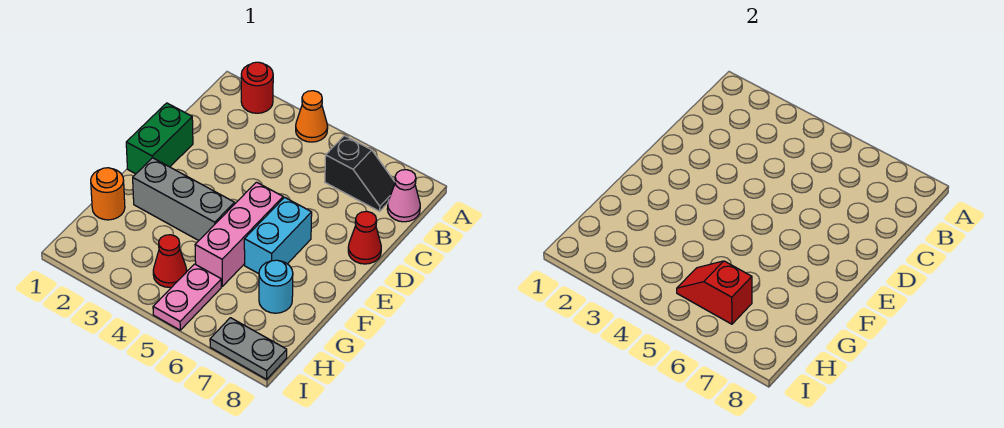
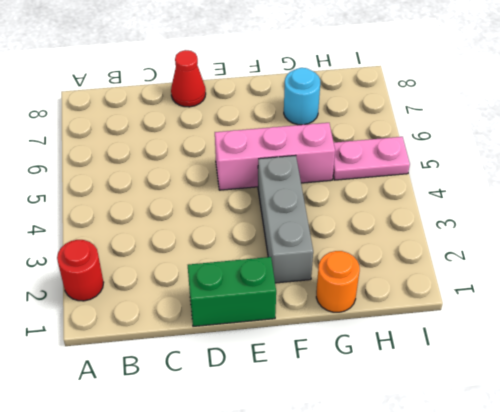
none -> orange 1x1 cone [296,91,328,142]
none -> black 1x2 slope [325,136,395,211]
none -> pink 1x1 cone [387,170,420,222]

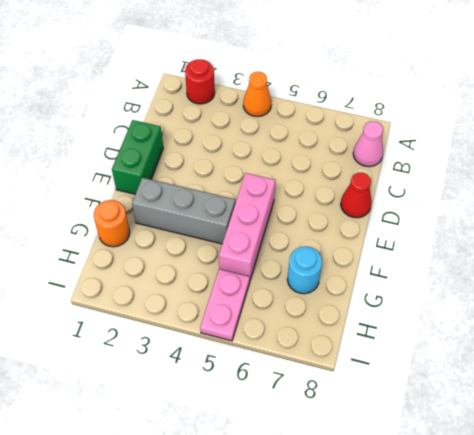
none -> black 1x2 slope [325,136,395,211]
none -> cyan 1x2 brick [244,197,312,274]
none -> red 1x1 cone [153,235,187,287]

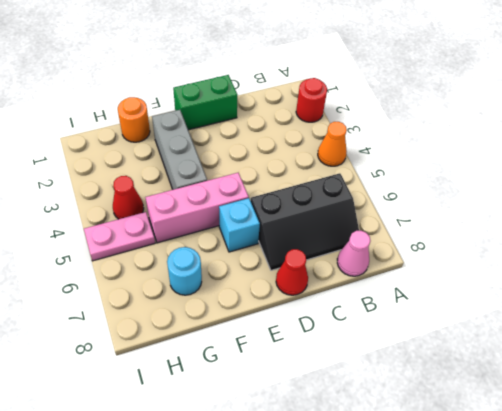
black 2x3 slope [251,173,359,270] -> black 1x2 slope [325,136,395,211]
cyan 1x1 brick [219,198,260,252] -> cyan 1x2 brick [244,197,312,274]
none -> grey 1x2 plate [210,318,287,379]
none -> red 1x2 slope [677,261,752,324]

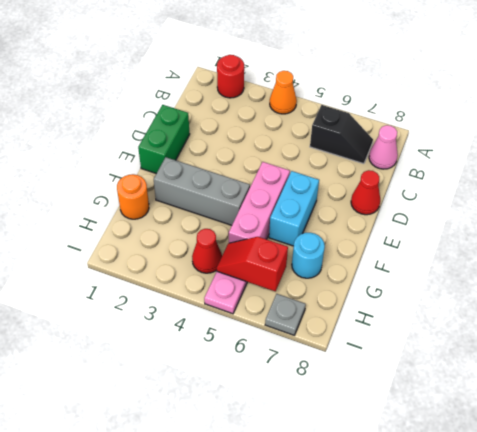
grey 1x1 plate [265,294,306,335] -> grey 1x2 plate [210,318,287,379]

